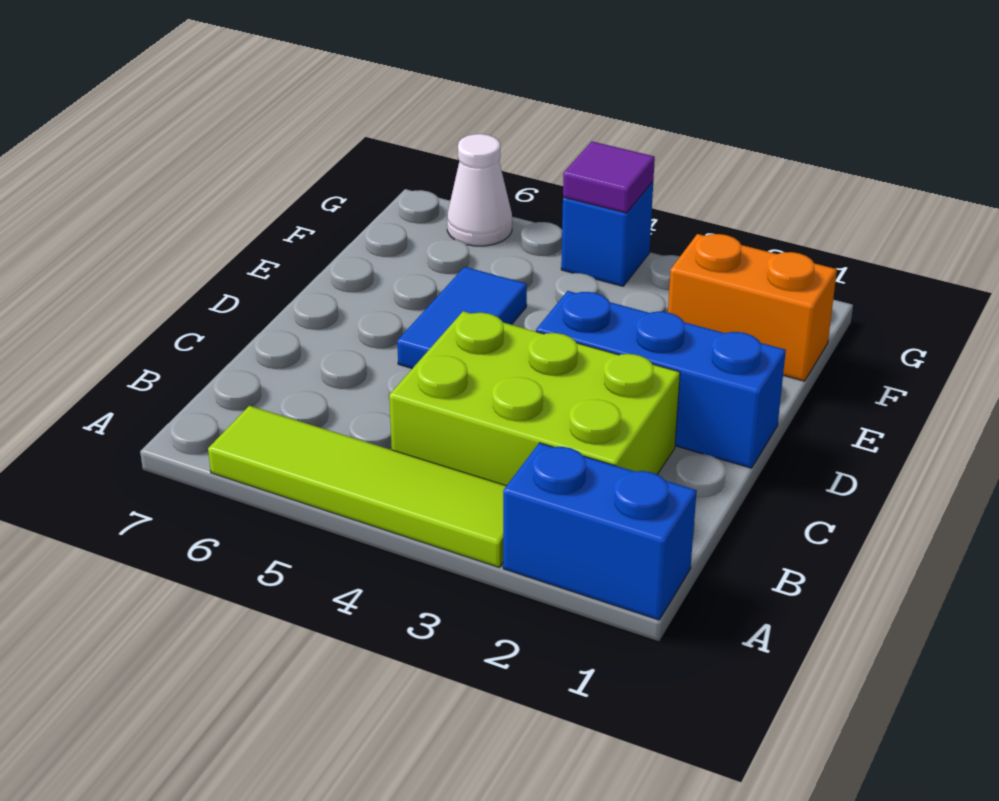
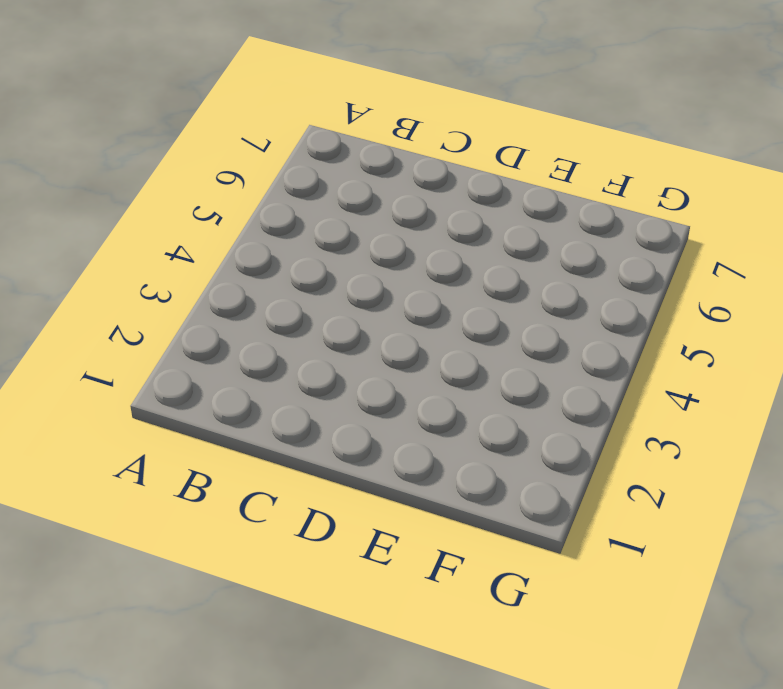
none -> blue 1x2 brick [503,443,697,620]
none -> lime 1x4 tile [208,406,506,567]

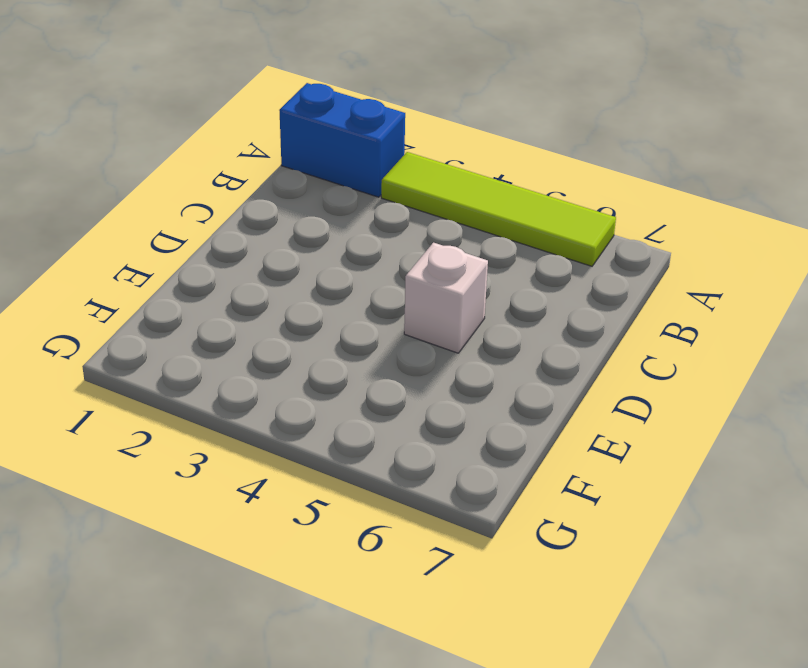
white 1x1 brick [404,243,488,353] -> blue 1x2 tile [397,267,527,368]
none -> lime 2x3 brick [389,311,680,486]
none -> blue 1x3 brick [536,291,786,468]

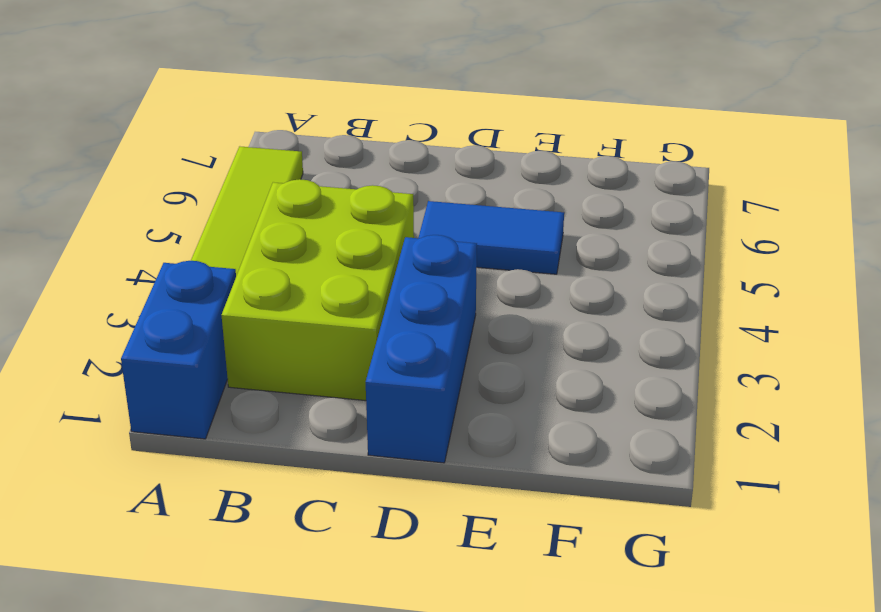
none -> orange 1x2 brick [668,234,837,381]
none -> blue 1x1 brick [561,182,653,286]

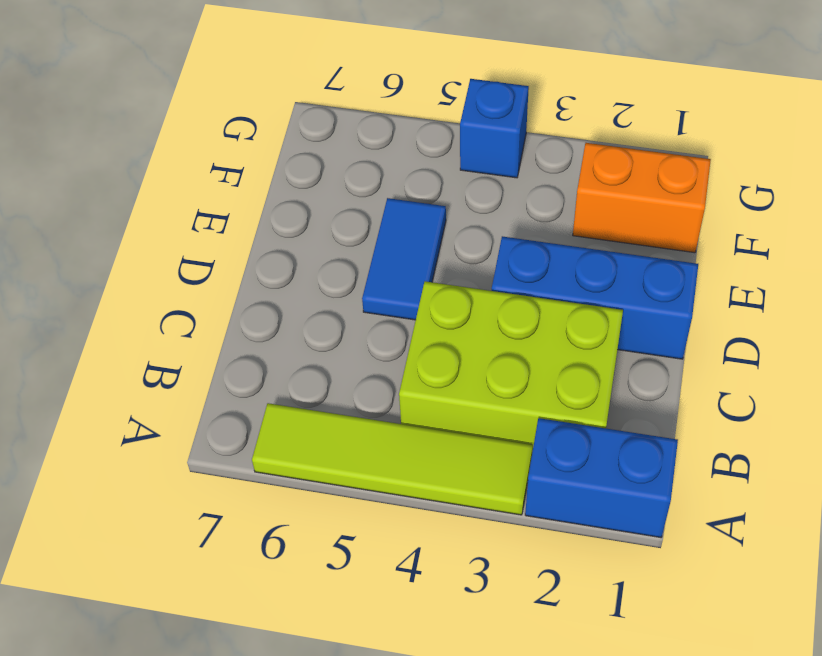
none -> white 1x1 cone [447,134,512,246]
none -> purple 1x1 tile [563,142,655,213]

